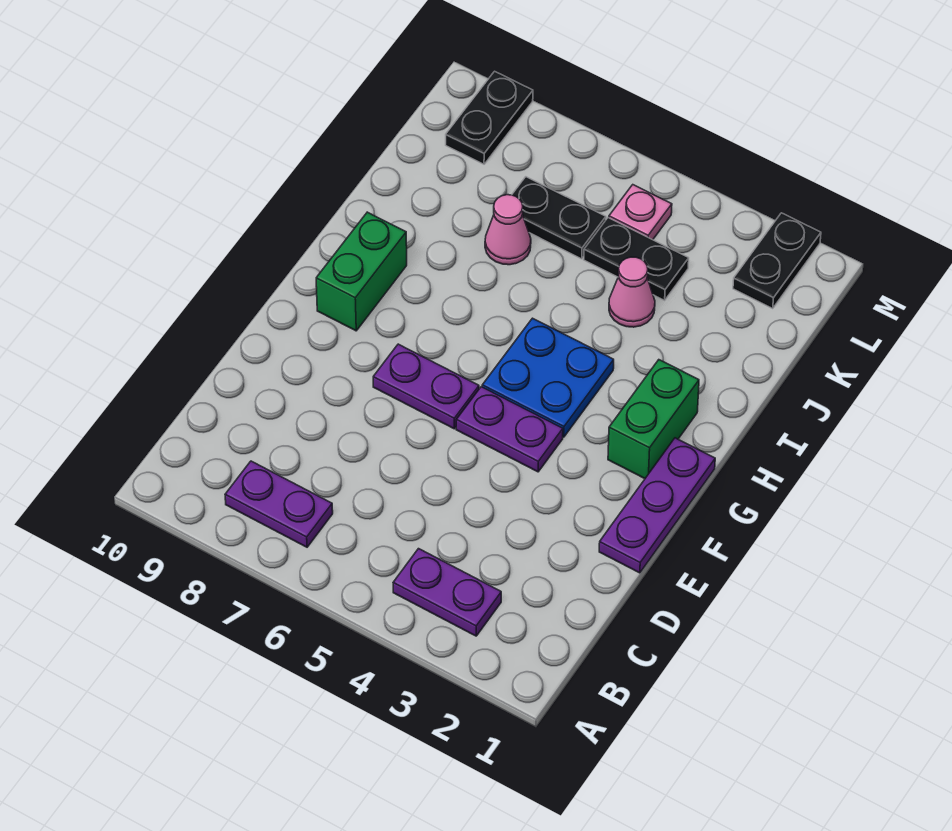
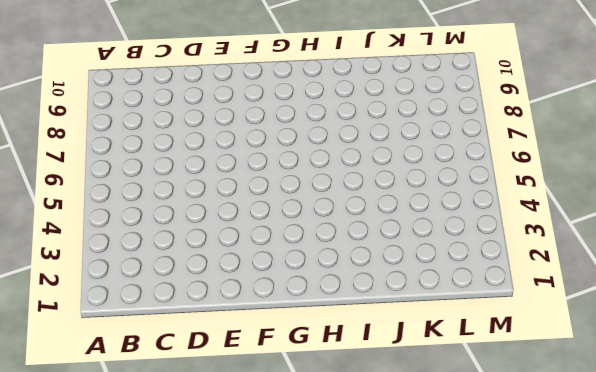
none -> purple 1x2 plate [393,549,501,636]
none -> purple 1x2 plate [225,461,333,547]
none -> purple 1x3 plate [599,438,715,573]

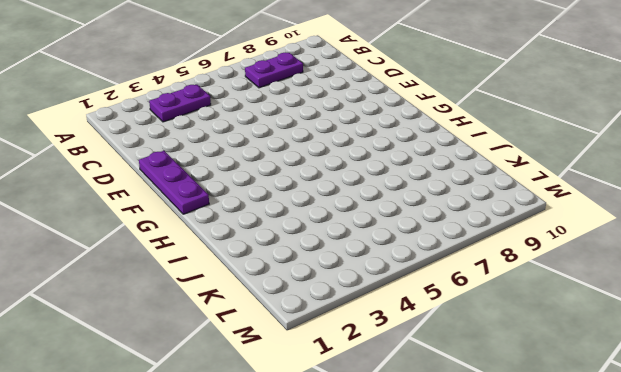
none -> purple 1x2 plate [456,387,563,472]
none -> purple 1x2 plate [373,344,479,429]
none -> green 1x2 brick [608,360,699,479]

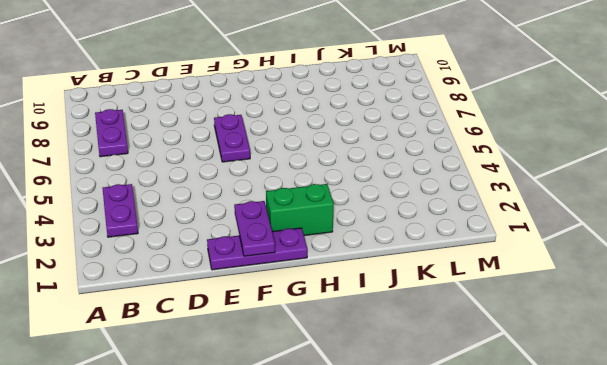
purple 1x2 plate [234,201,275,256] -> purple 1x2 plate moved to [456,387,563,472]
none -> blue 2x2 plate [482,318,614,437]
none -> green 1x2 brick [316,212,407,331]
none -> pink 1x1 cone [609,257,655,327]

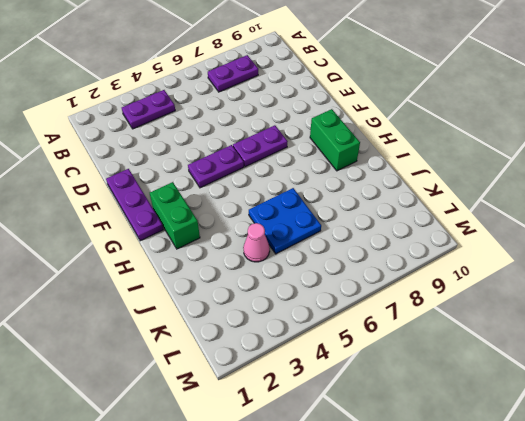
blue 2x2 plate [249,188,321,254] -> blue 2x2 plate moved to [482,318,614,437]
none -> pink 1x1 cone [485,195,531,265]
none -> black 1x2 plate [584,218,689,300]
none -> black 1x2 plate [512,177,606,259]

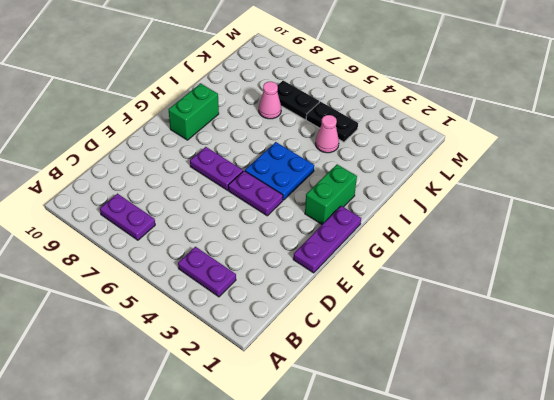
none -> black 1x2 plate [733,213,821,308]
none -> pink 1x1 plate [609,185,672,240]
none -> black 1x2 plate [446,71,533,164]

